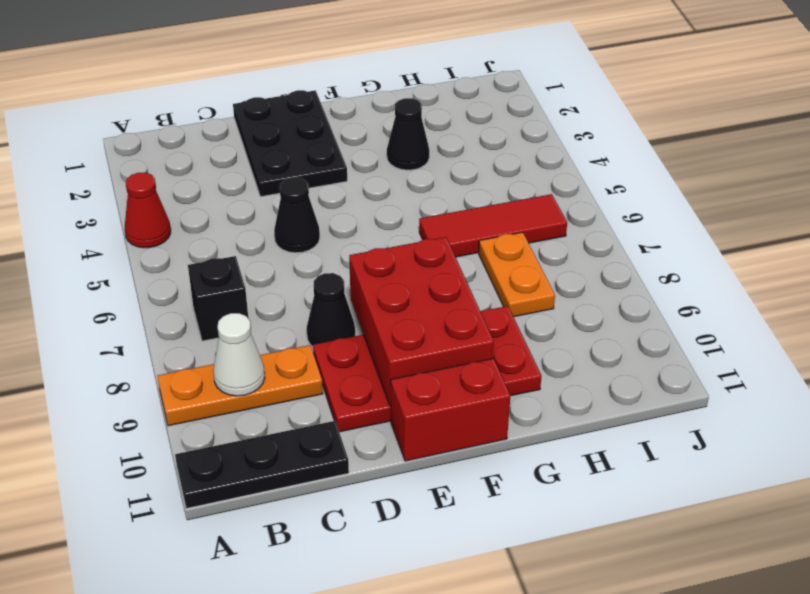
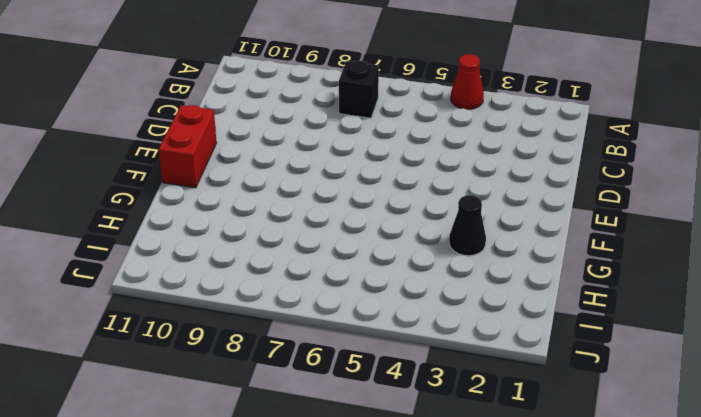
none -> orange 1x3 plate [158,345,323,426]
none -> black 1x3 plate [175,421,349,509]
none -> black 2x3 plate [233,90,347,197]

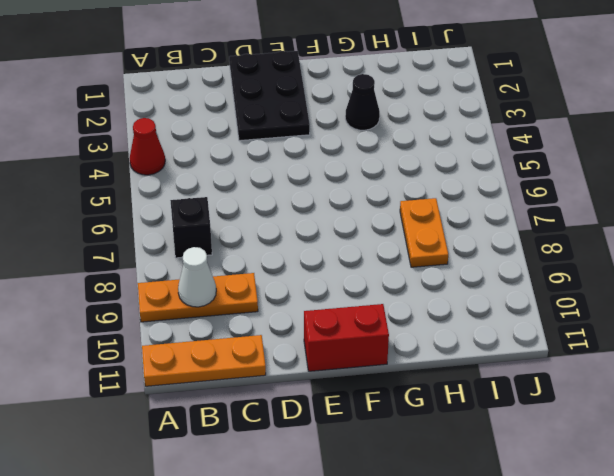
orange 1x3 plate [142,335,266,386] -> black 1x3 plate [175,421,349,509]
none -> black 1x1 cone [274,177,320,253]
none -> black 1x1 cone [307,273,355,347]
none -> red 2x4 plate [313,306,541,432]

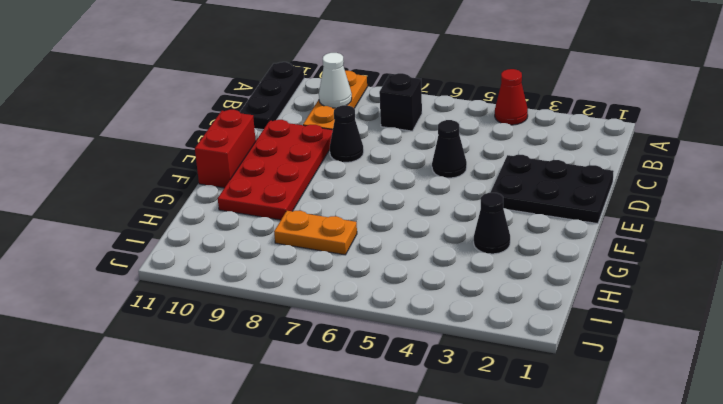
none -> red 1x3 tile [419,194,567,257]
none -> red 2x3 brick [349,237,494,407]

